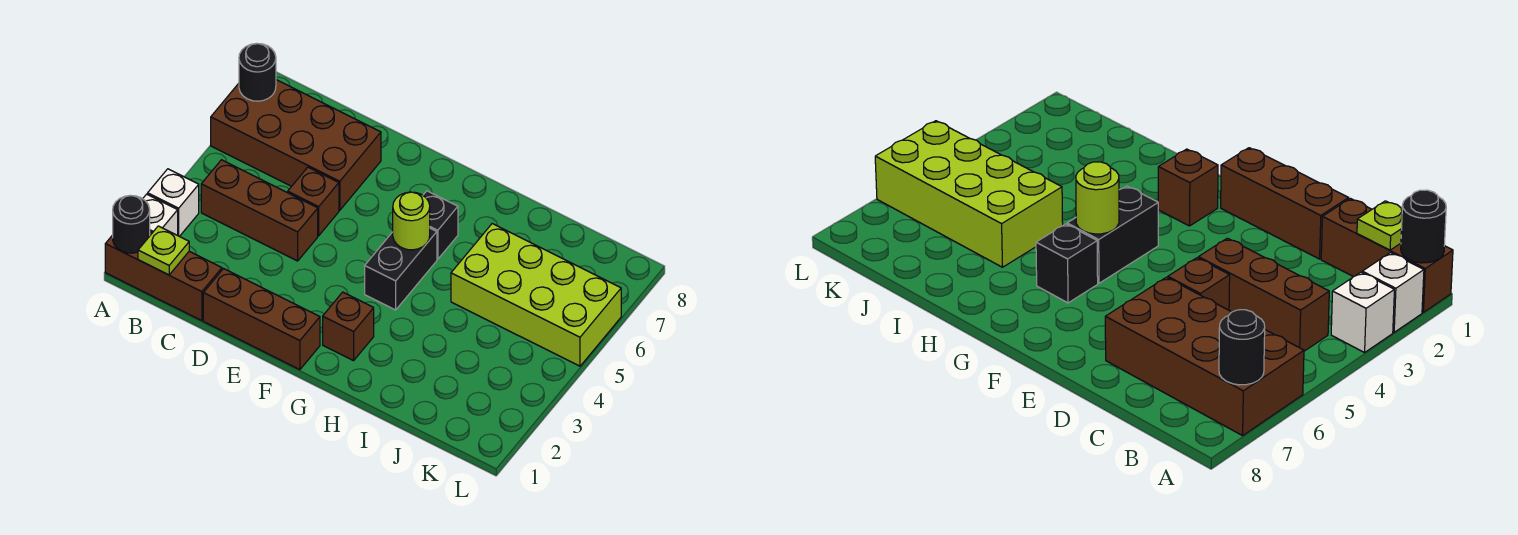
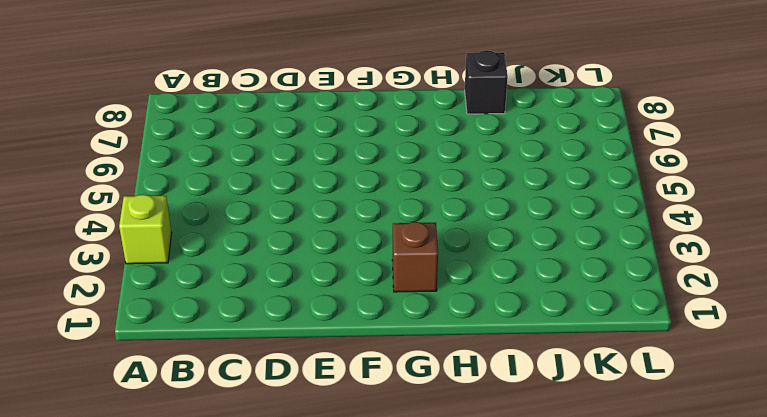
lime 1x1 brick [119,194,172,264] -> white 1x1 brick [148,169,199,237]
black 1x1 brick [465,50,508,114] -> black 1x1 brick moved to [423,191,458,259]
none -> brown 1x3 brick [105,232,222,321]
none -> white 1x1 brick [143,194,178,235]
none -> brown 2x4 brick [211,80,381,210]

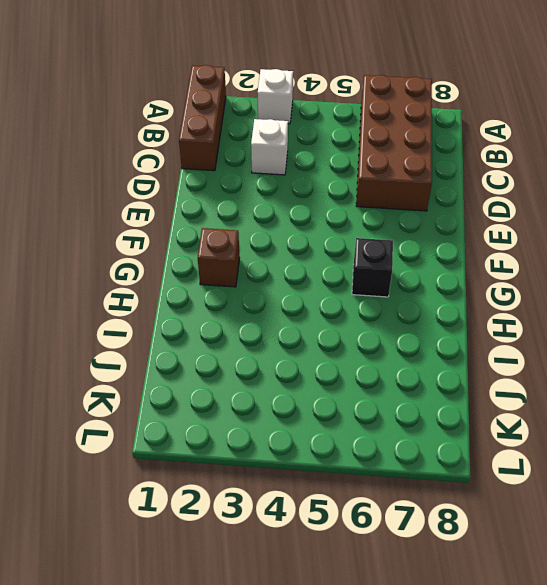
white 1x1 brick [251,119,288,175] -> white 1x1 brick moved to [143,194,178,235]
none -> brown 1x3 brick [201,160,318,261]
none -> brown 1x3 brick [203,269,320,370]
none -> brown 1x1 brick [288,167,339,236]

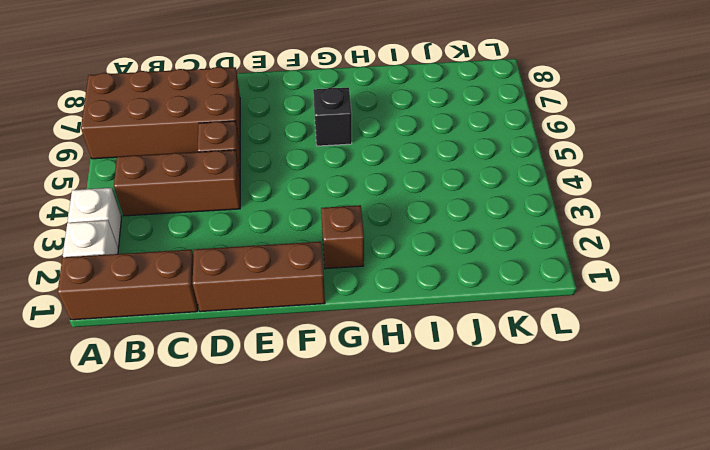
none -> black 1x2 brick [365,228,437,310]
none -> lime 2x4 brick [451,224,621,366]
none -> black 1x1 round brick [113,196,150,253]

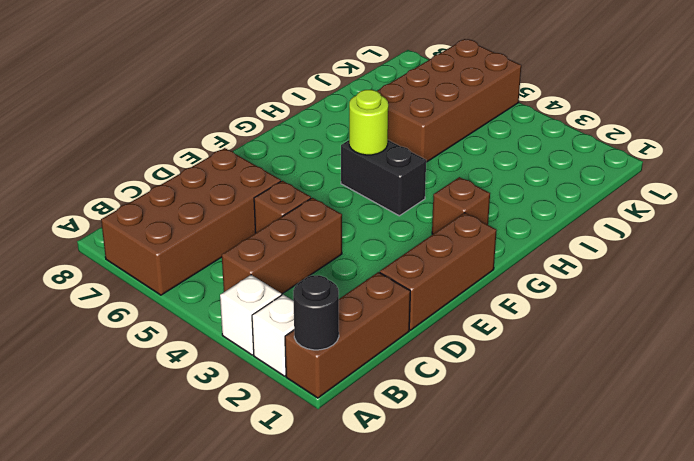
brown 2x4 brick [377,39,521,162] -> lime 2x4 brick [451,224,621,366]
none -> black 1x1 brick [423,191,458,259]
none -> black 1x1 round brick [239,43,276,101]
none -> lime 1x1 plate [138,226,189,275]

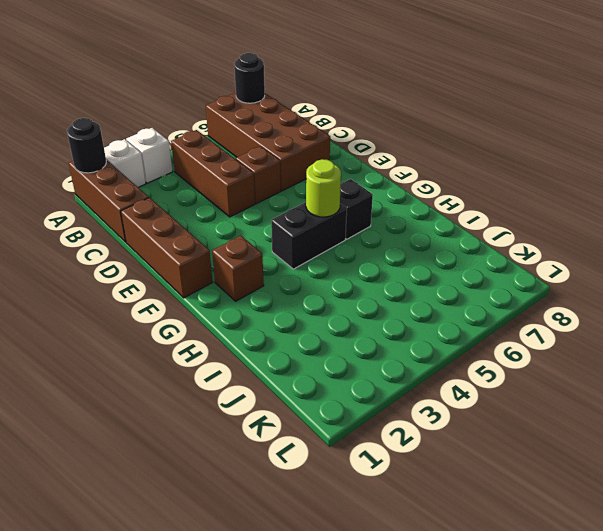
none -> lime 2x4 brick [451,224,621,366]
none -> lime 1x1 plate [138,226,189,275]

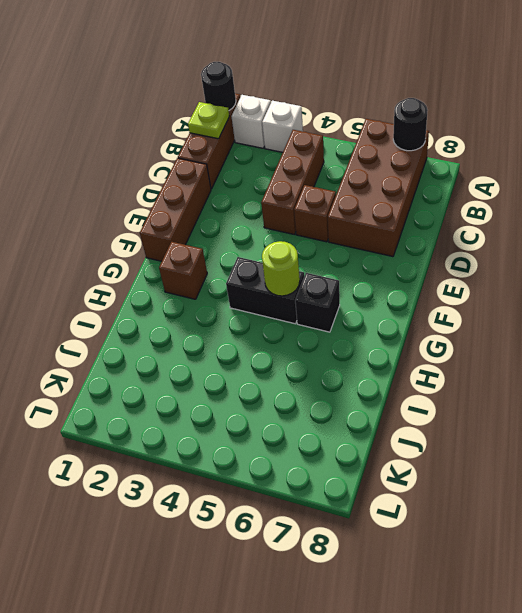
none -> lime 2x4 brick [451,224,621,366]

